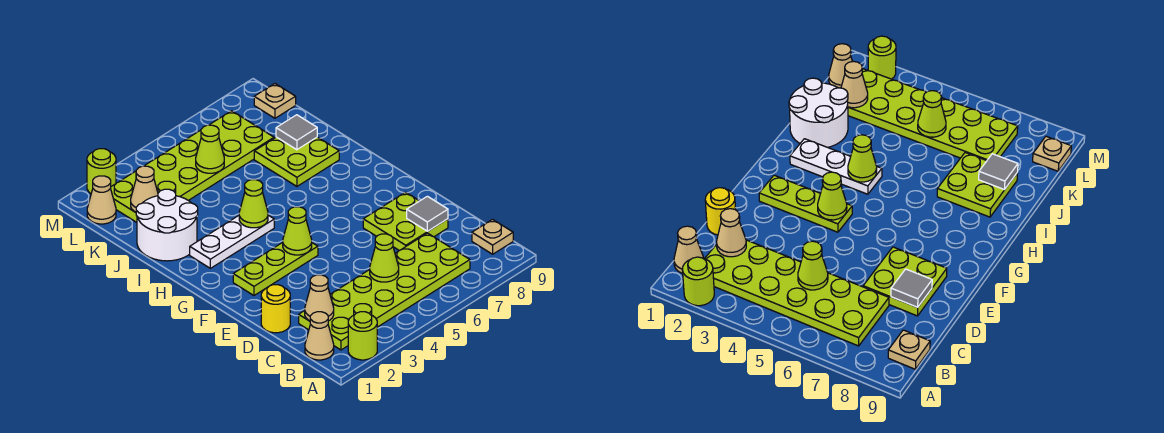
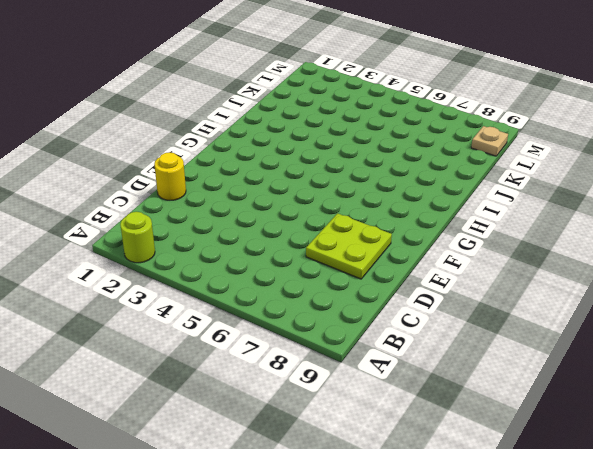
none -> tan 1x1 cone [305,312,334,360]
none -> lime 2x6 plate [299,233,470,350]
none -> tan 1x1 plate [472,219,513,254]

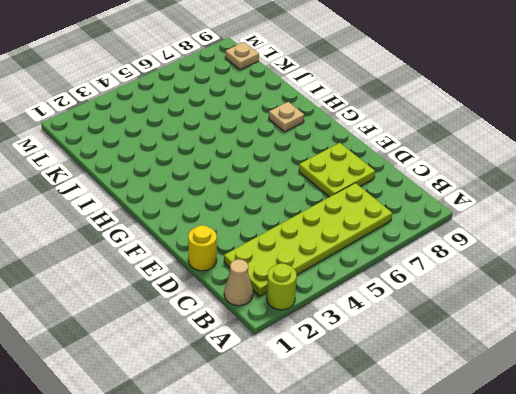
tan 1x1 plate [269,102,304,132] -> tan 1x1 plate moved to [472,219,513,254]
none -> lime 1x3 plate [233,242,318,295]
none -> white 1x3 plate [190,215,274,268]
none -> white 2x2 round brick [136,189,198,261]

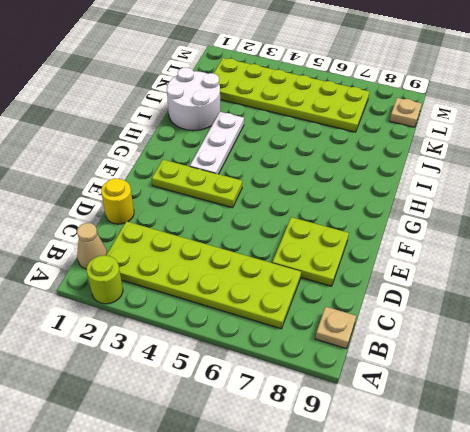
white 1x3 plate [190,112,244,174] -> white 1x3 plate turned to [190,215,274,268]
none -> lime 2x2 plate [254,137,339,186]
none -> tan 1x1 cone [87,176,116,224]
none -> lime 1x1 round brick [87,149,116,194]

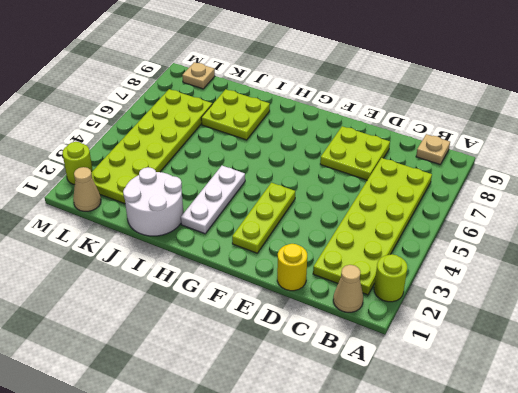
none -> tan 1x1 cone [305,275,334,321]
none -> lime 1x1 cone [370,234,399,282]
none -> grey 1x1 tile [407,196,448,231]

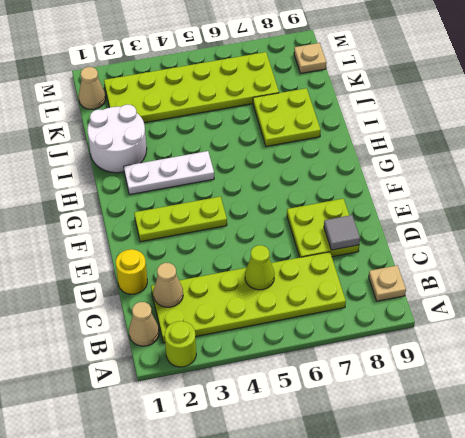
none -> lime 1x1 round brick [87,149,116,194]
none -> lime 1x1 cone [283,207,312,255]
none -> lime 1x1 cone [239,180,268,228]

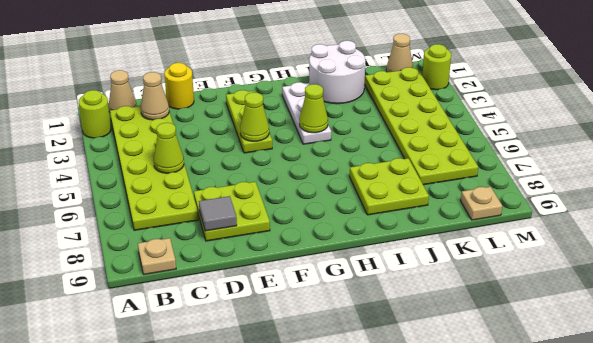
none -> grey 1x1 tile [276,115,317,150]
none -> tan 1x1 cone [131,166,158,212]
none -> lime 1x1 cone [196,125,224,173]

